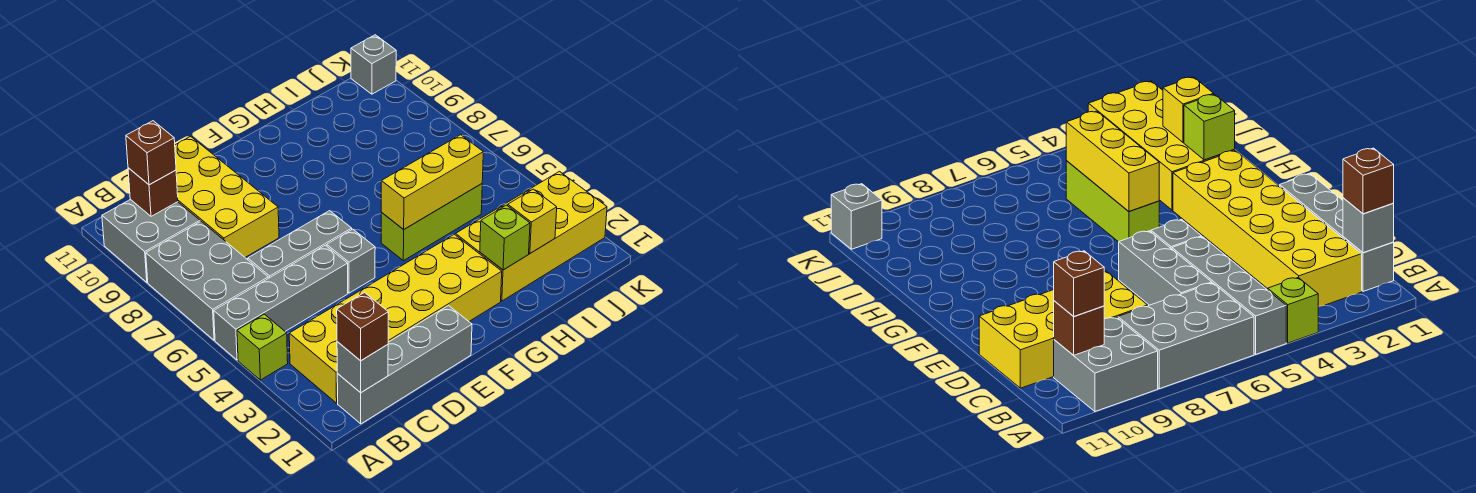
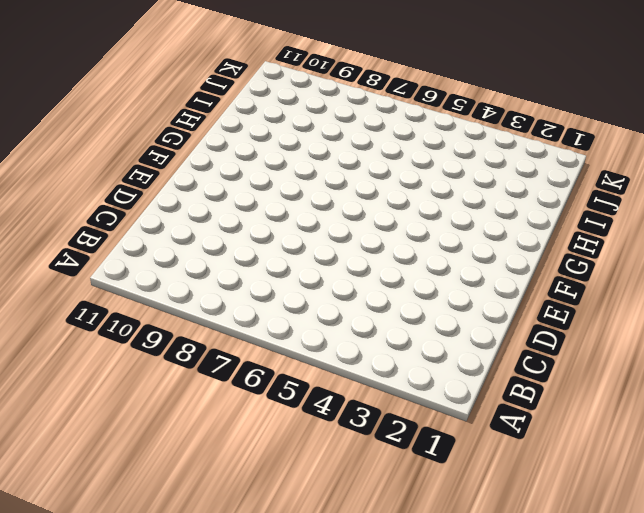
none -> lime 1x1 brick [237,314,288,380]
none -> grey 1x4 brick [214,245,348,360]
none -> grey 2x3 brick [146,221,268,340]

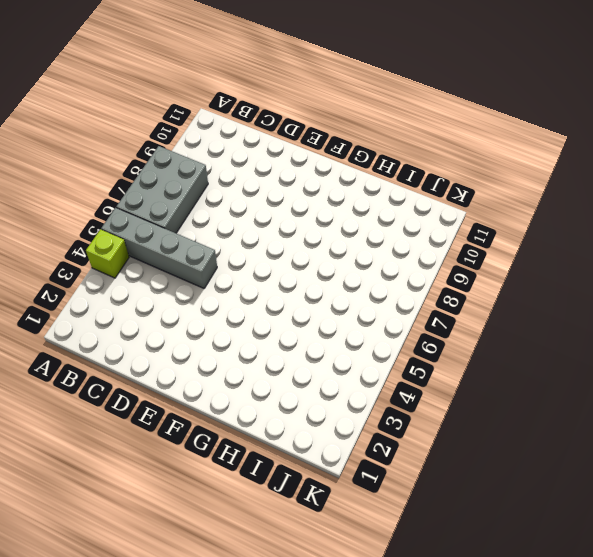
none -> grey 2x2 brick [102,199,200,282]
none -> grey 1x4 brick [337,306,472,424]
none -> yellow 2x6 brick [289,234,502,403]

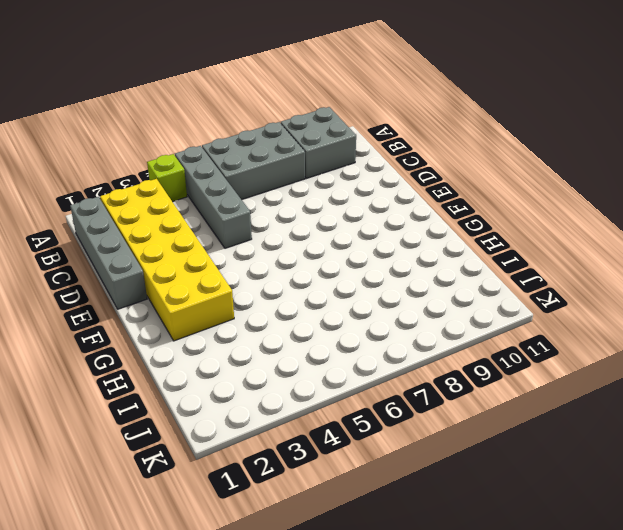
none -> grey 1x3 brick [248,211,352,278]
none -> yellow 2x4 brick [175,136,279,257]
none -> grey 1x1 brick [327,229,375,293]

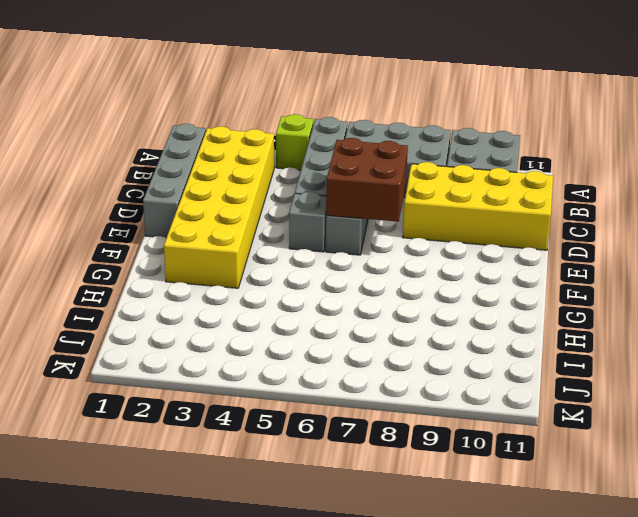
brown 2x2 brick [326,138,408,222] -> none
none -> lime 1x3 brick [381,184,482,261]
none -> yellow 2x4 brick [456,171,607,301]
none -> grey 1x1 brick [351,35,396,94]

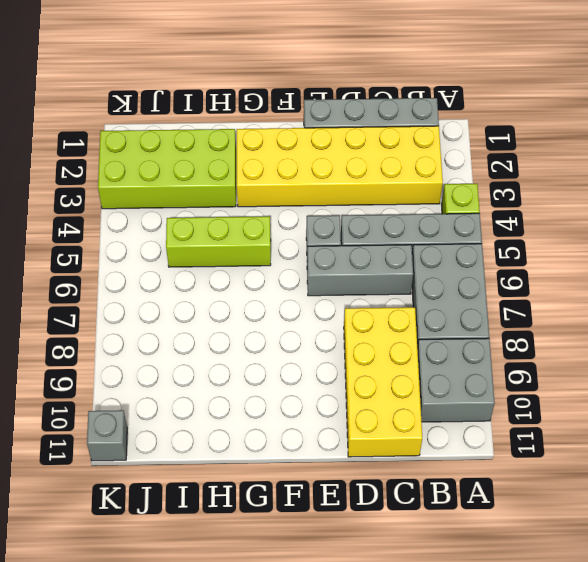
lime 2x4 brick [98,129,236,209] -> yellow 2x4 brick [456,171,607,301]
none -> grey 1x1 brick [337,342,388,393]
none -> brown 1x1 brick [128,168,178,216]
none -> yellow 1x3 brick [381,135,483,229]

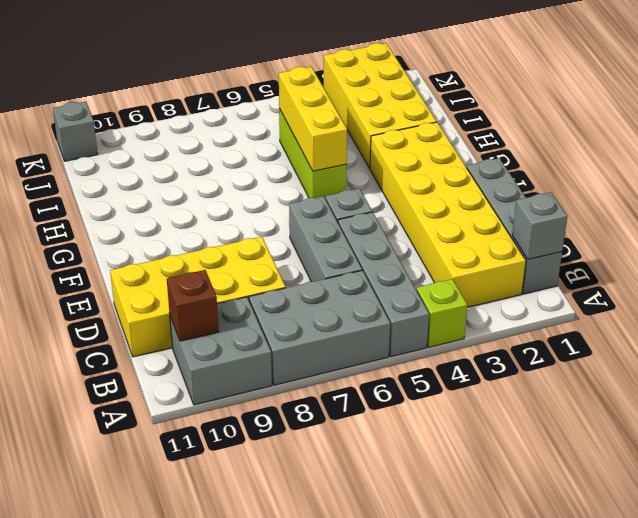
none -> lime 1x1 brick [480,205,530,270]
none -> yellow 1x1 brick [508,189,557,253]
none -> brown 1x1 brick [337,293,388,361]

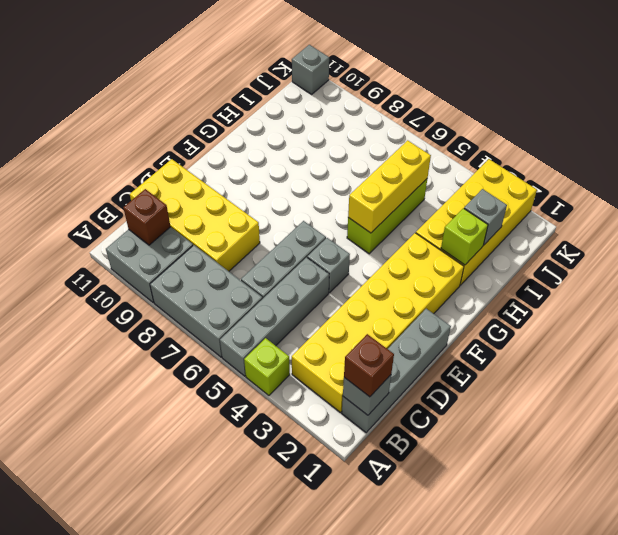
grey 1x1 brick [464,189,507,245] -> yellow 1x1 brick [508,189,557,253]
none -> brown 1x1 brick [126,121,176,185]

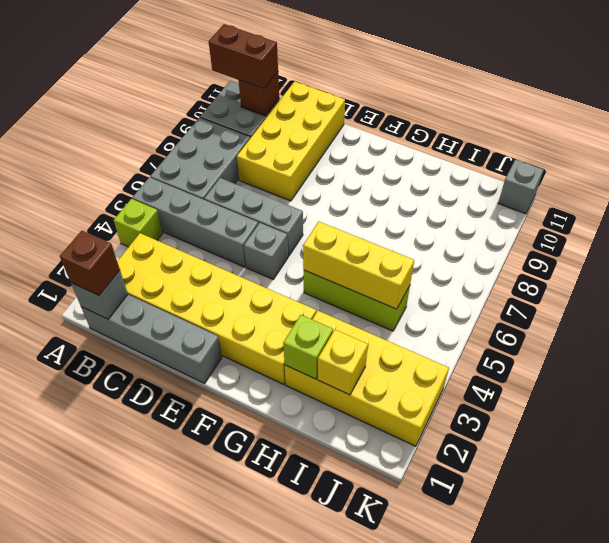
brown 1x2 brick [209,24,278,89] -> brown 1x1 brick [126,121,176,185]

